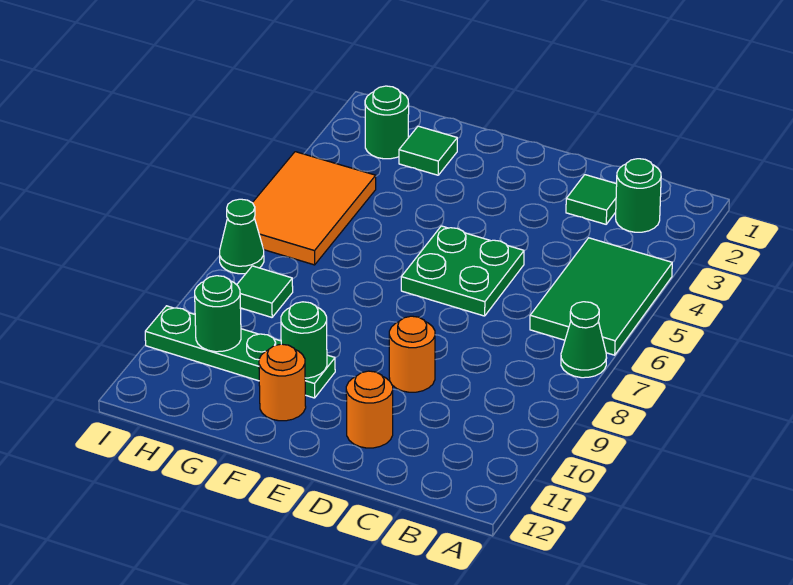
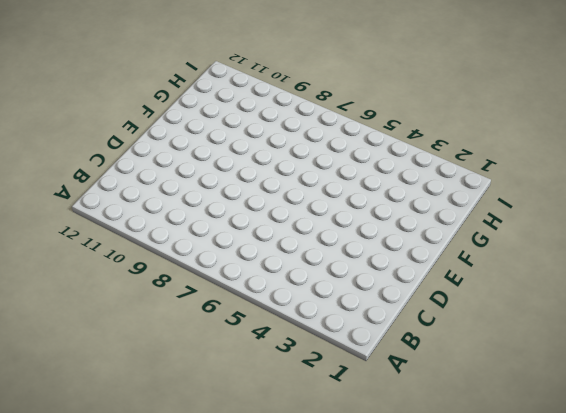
none -> green 2x3 tile [530,238,672,355]
none -> green 1x1 cone [561,302,607,378]
none -> green 1x1 round brick [616,159,661,232]

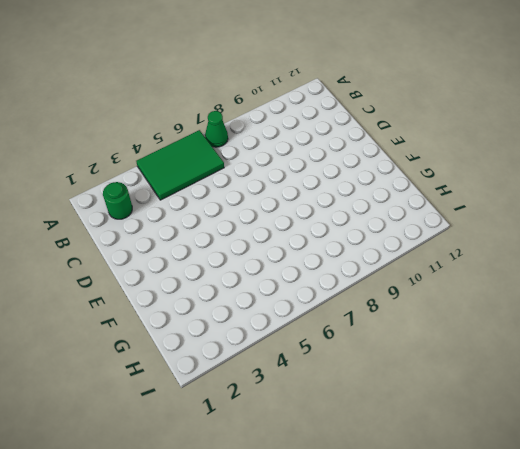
none -> green 1x1 tile [566,175,617,224]
none -> green 2x2 plate [401,226,524,316]
none -> orange 1x1 round brick [389,316,435,392]

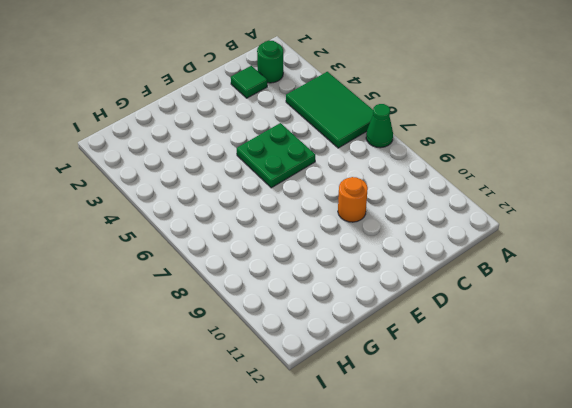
none -> orange 1x1 round brick [346,371,393,448]
none -> green 1x4 plate [145,306,335,398]
none -> orange 1x1 round brick [259,344,306,421]

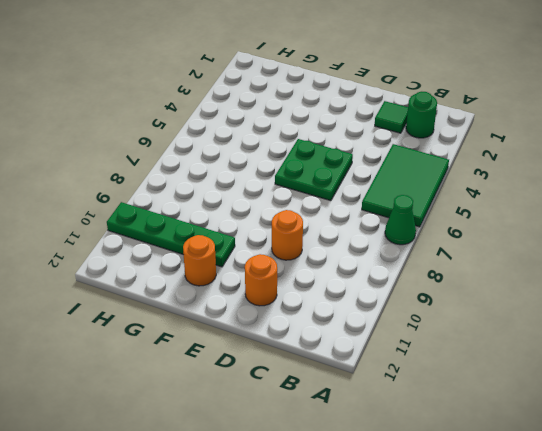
none -> green 1x1 tile [399,126,457,175]
none -> green 1x1 round brick [365,86,409,159]
none -> orange 2x3 tile [253,152,376,265]

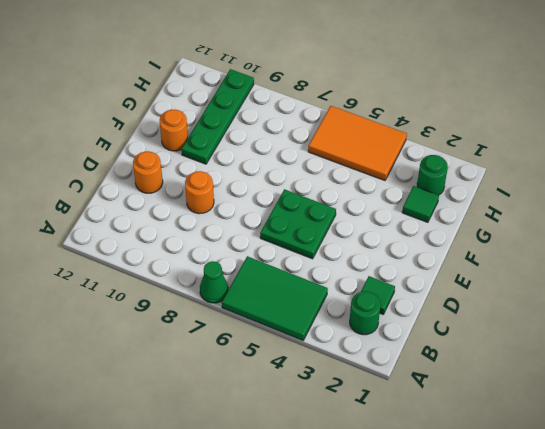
none -> green 1x1 tile [237,266,293,317]
none -> green 1x1 cone [220,199,264,274]
none -> green 1x1 round brick [281,302,327,378]

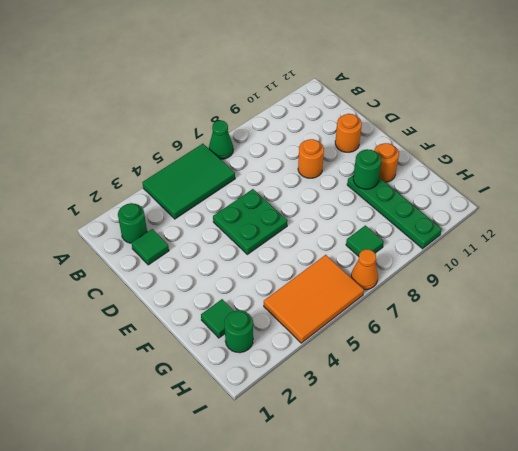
orange 1x1 cone [351,249,378,290] -> green 1x1 cone [220,199,264,274]
none -> green 1x1 round brick [195,276,241,352]

